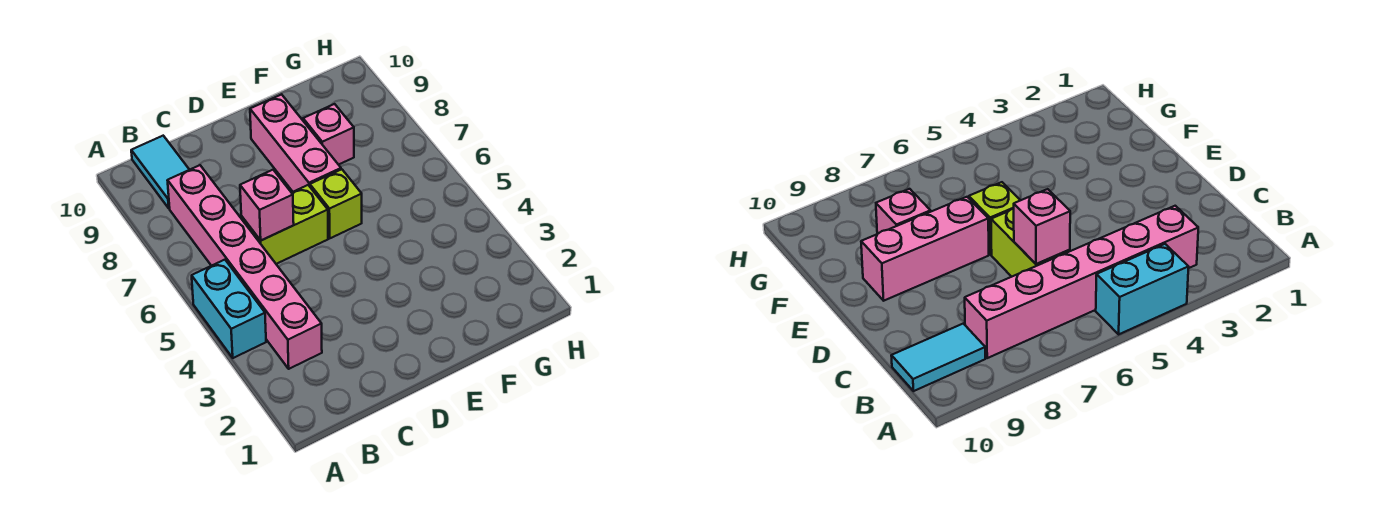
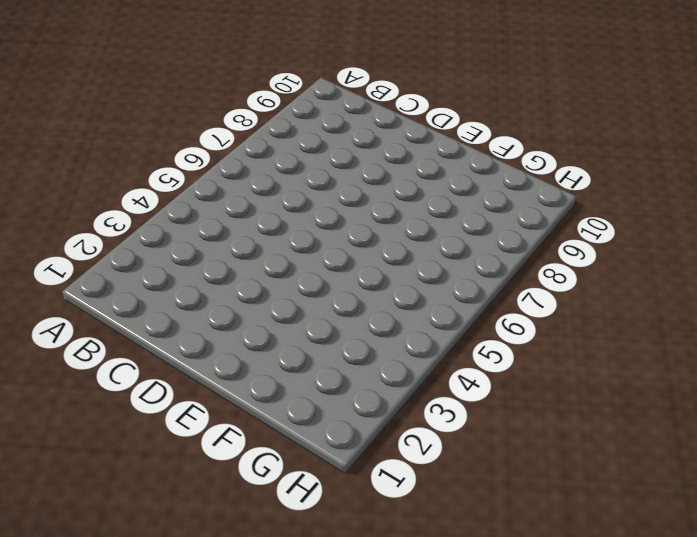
none -> cyan 1x2 brick [192,260,266,358]
none -> pink 1x6 brick [167,165,322,369]

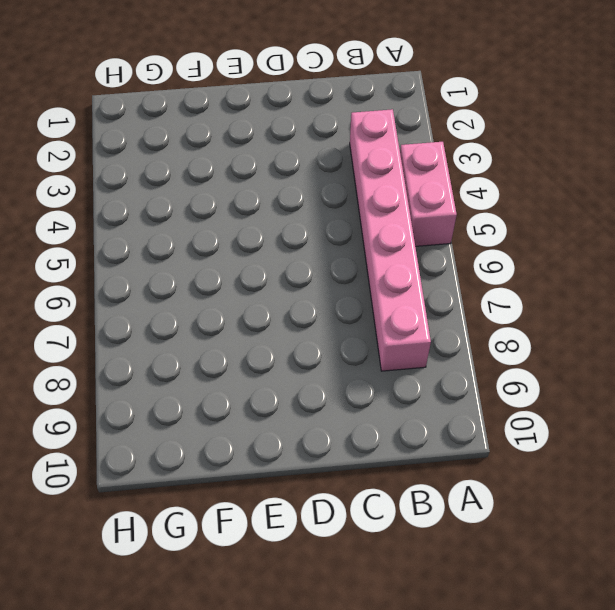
pink 1x2 brick [400,142,457,246] -> cyan 1x2 brick [192,260,266,358]
none -> cyan 1x2 tile [131,136,189,208]
none -> lime 1x2 brick [241,185,328,264]

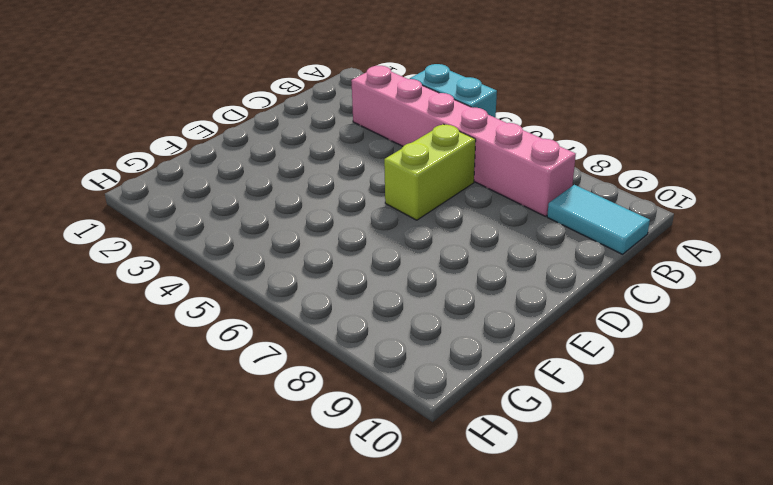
none -> lime 1x1 brick [310,169,362,238]
none -> pink 1x3 brick [250,94,341,192]

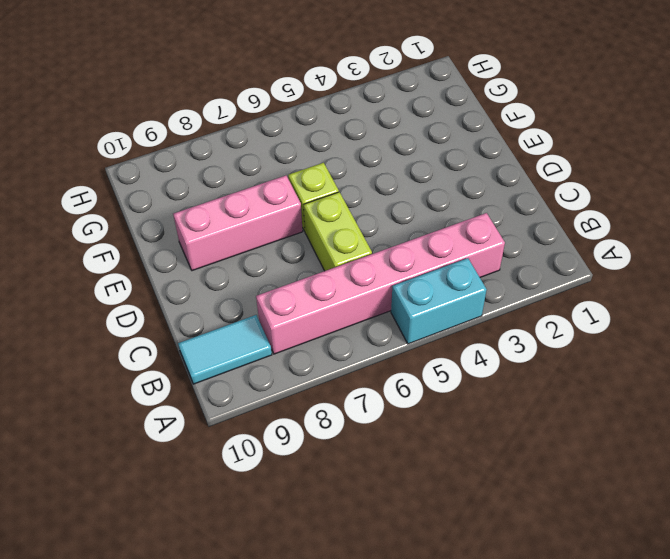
none -> pink 1x1 brick [303,104,354,165]
none -> pink 1x1 brick [240,170,294,240]

